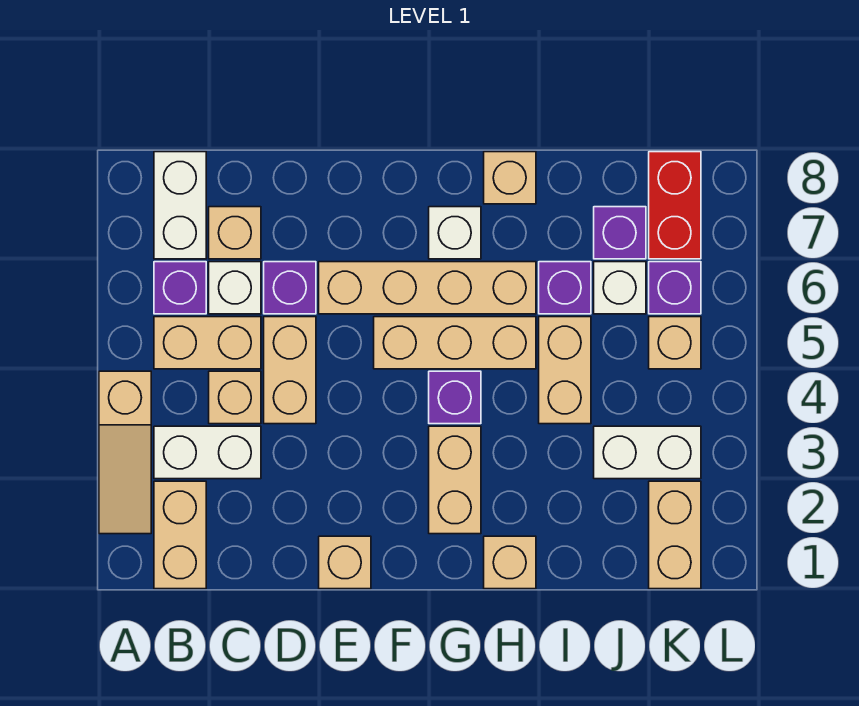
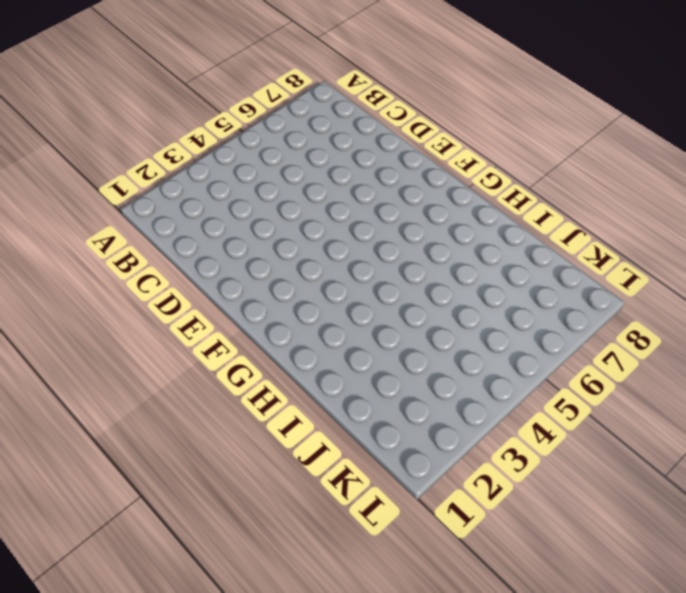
none -> tan 1x3 slope [99,371,151,534]
none -> tan 1x2 brick [154,481,206,589]
none -> white 1x2 brick [154,426,261,479]

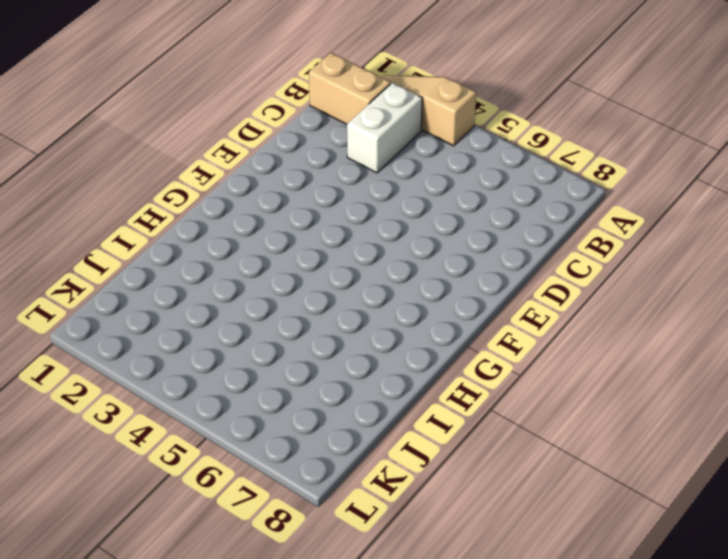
none -> tan 1x2 brick [154,317,261,369]
none -> purple 1x1 brick [154,262,206,314]
none -> white 1x2 brick [154,152,206,259]

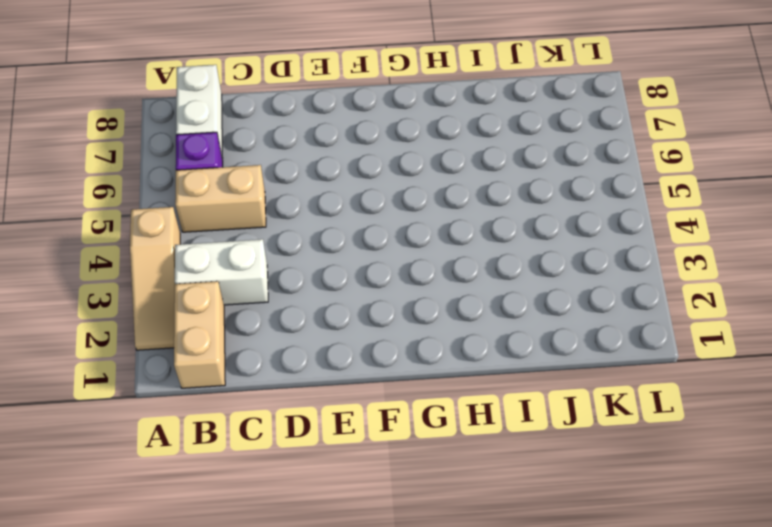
none -> tan 1x1 brick [209,371,261,424]
none -> white 1x1 brick [209,262,261,314]
none -> tan 1x1 brick [209,207,261,259]

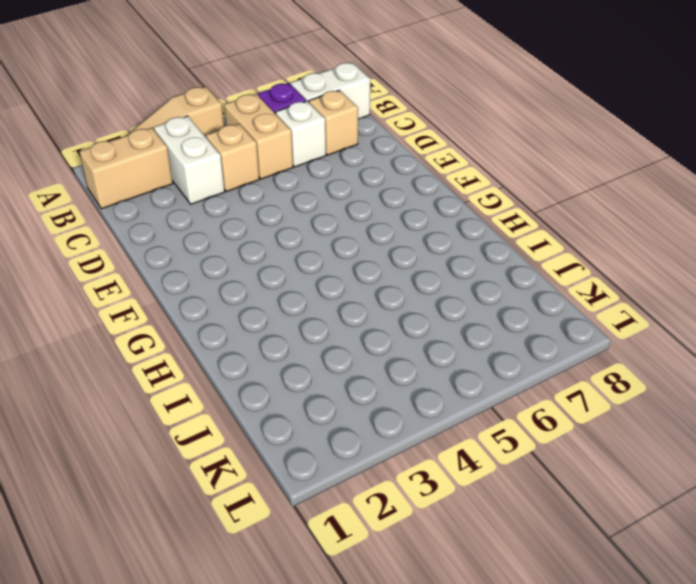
none -> tan 1x2 brick [264,317,316,424]
none -> purple 1x1 brick [264,262,316,314]
none -> tan 1x1 brick [319,536,371,589]

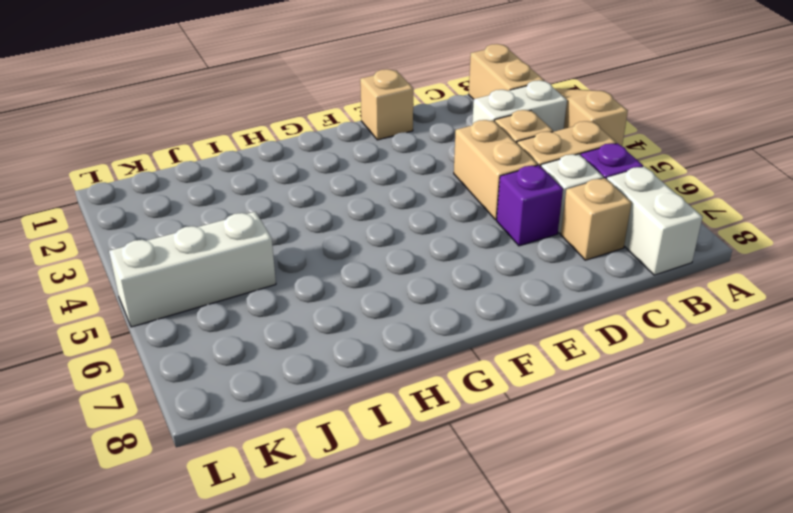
white 1x3 brick [109,212,276,327] -> tan 1x1 brick [649,317,701,369]
none -> tan 1x4 brick [319,262,536,314]
none -> tan 1x3 brick [374,317,536,369]
none -> tan 1x2 brick [429,426,481,534]

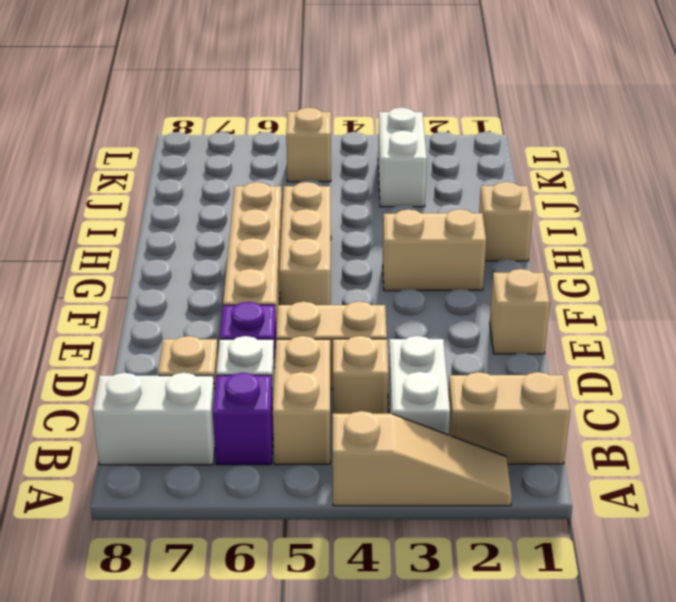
none -> purple 1x1 brick [429,371,481,424]
none -> white 1x1 brick [429,207,481,259]
none -> tan 1x1 brick [484,152,536,204]

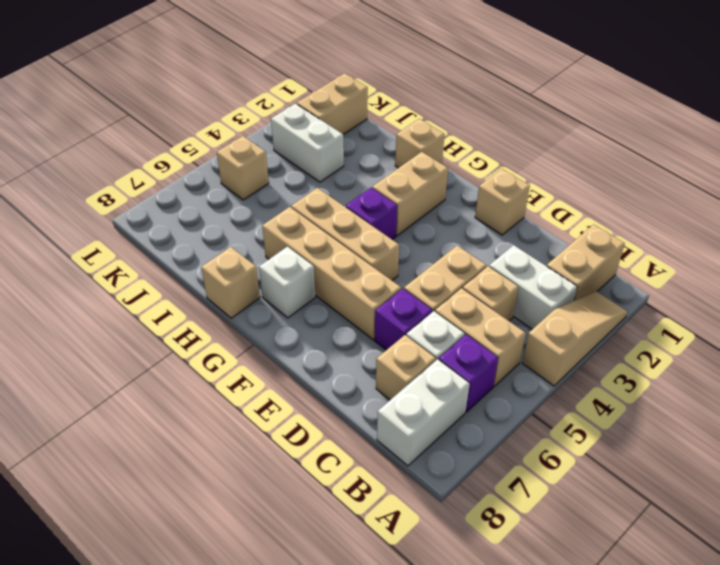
none -> tan 1x2 brick [539,317,591,424]
none -> purple 1x1 brick [539,262,591,314]
none -> white 1x1 brick [594,262,646,314]

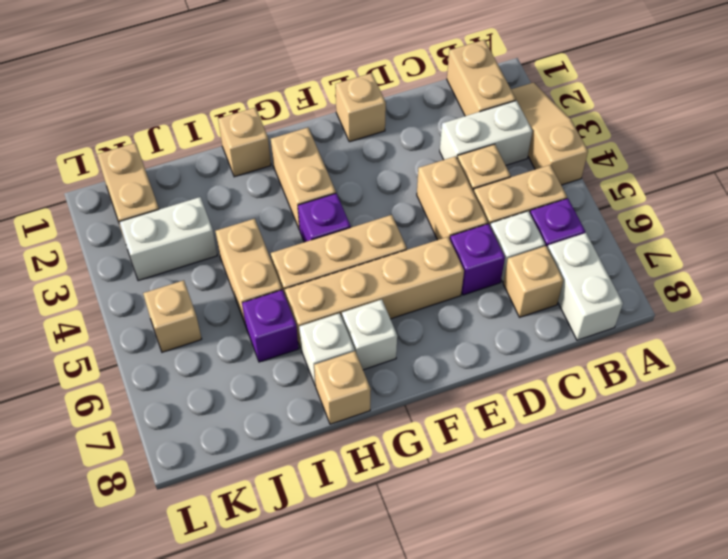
white 1x1 brick [299,313,355,386] -> white 1x1 brick moved to [594,262,646,314]
none -> purple 1x1 brick [594,207,646,259]
none -> purple 1x1 brick [649,262,701,314]
none -> red 1x2 brick [649,152,701,259]

